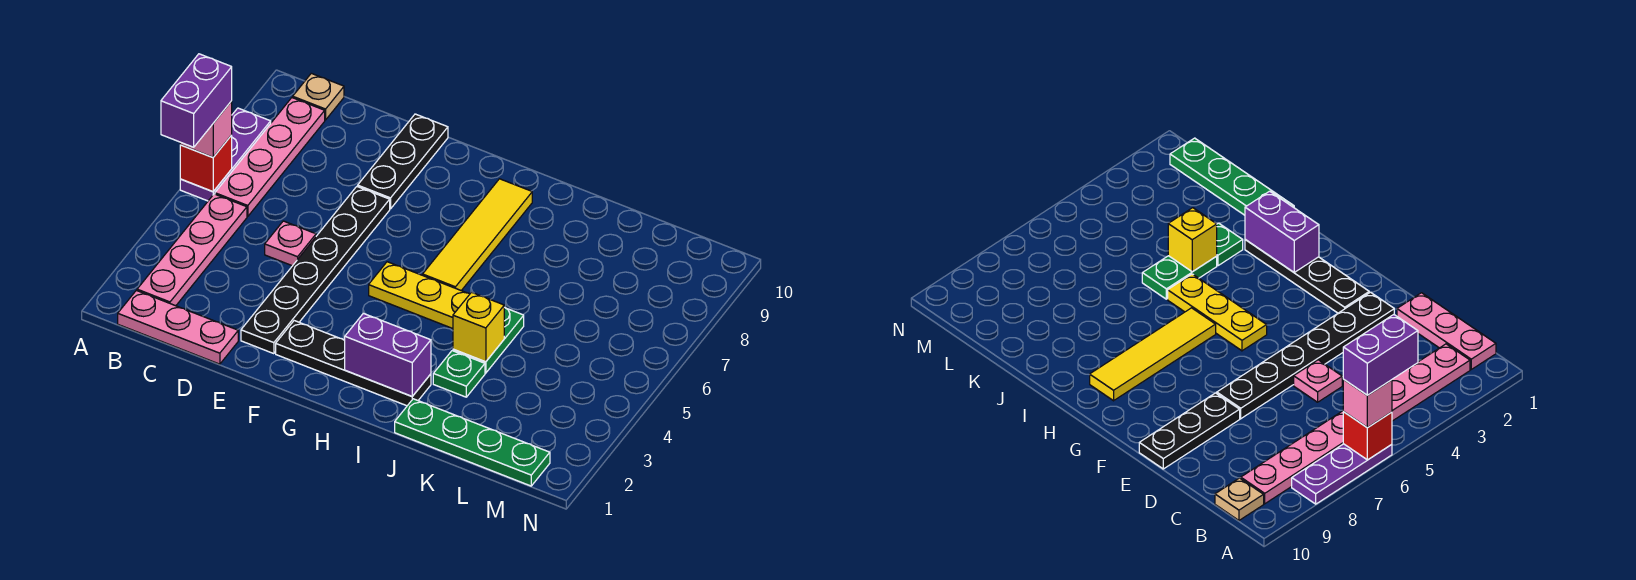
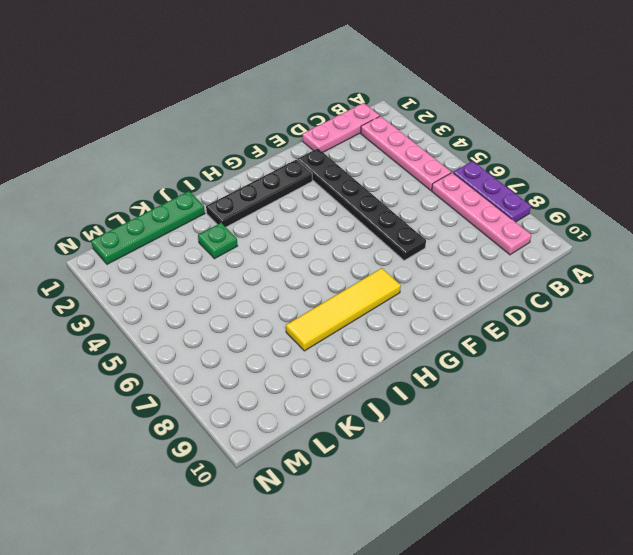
yellow 1x4 tile [286,268,401,351] -> yellow 1x4 tile turned to [423,179,532,291]
none -> tan 1x1 plate [293,73,344,120]
none -> pink 1x1 plate [265,221,316,266]
none -> black 1x3 plate [358,114,448,209]

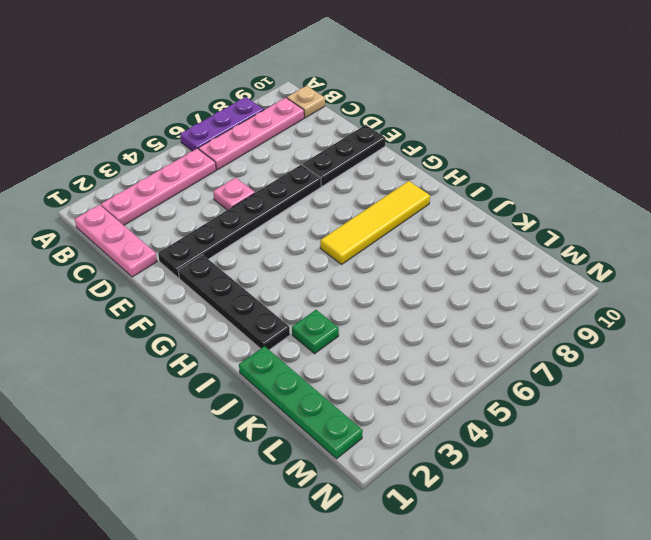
none -> yellow 1x3 plate [369,262,470,328]
none -> green 1x2 plate [453,307,524,373]
none -> red 1x1 brick [180,135,232,192]

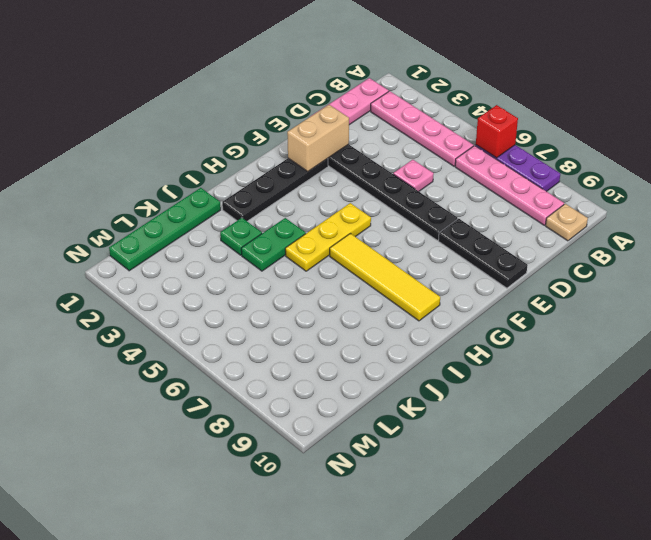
tan 1x2 brick [287,105,349,171] -> none
green 1x2 plate [241,218,306,271] -> green 1x2 plate turned to [453,307,524,373]
none -> purple 1x2 brick [345,313,431,396]
none -> yellow 1x1 brick [453,292,504,362]
none -> pink 1x1 brick [180,101,232,157]

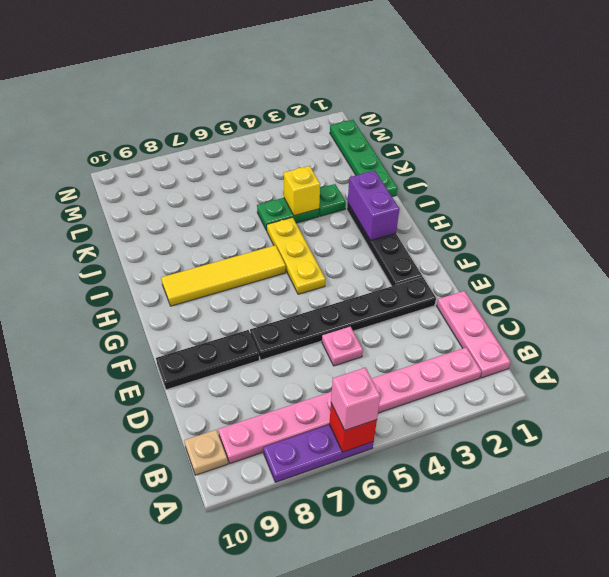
none -> purple 1x2 brick [161,54,232,147]

